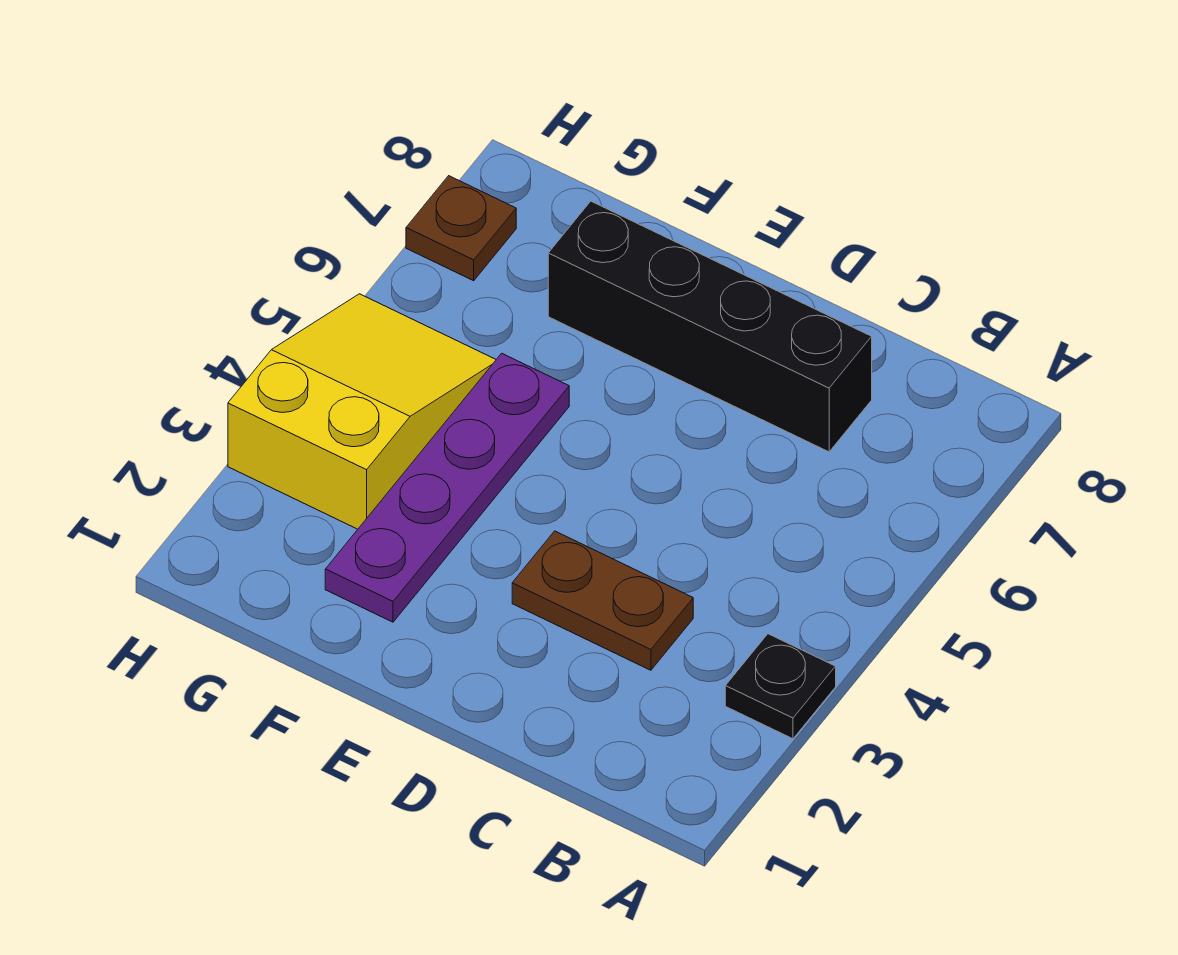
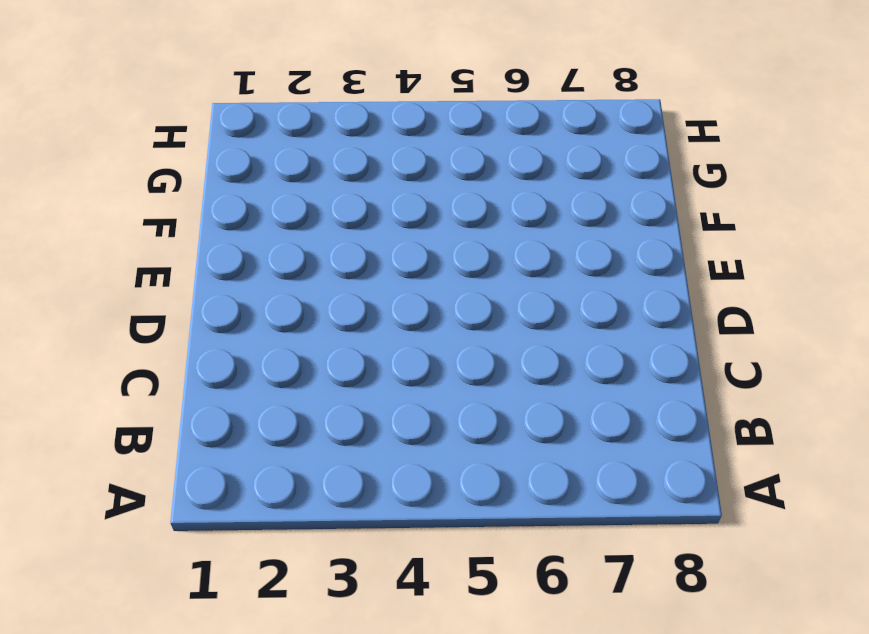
none -> black 1x1 plate [725,634,836,739]
none -> brown 1x2 plate [512,531,693,670]

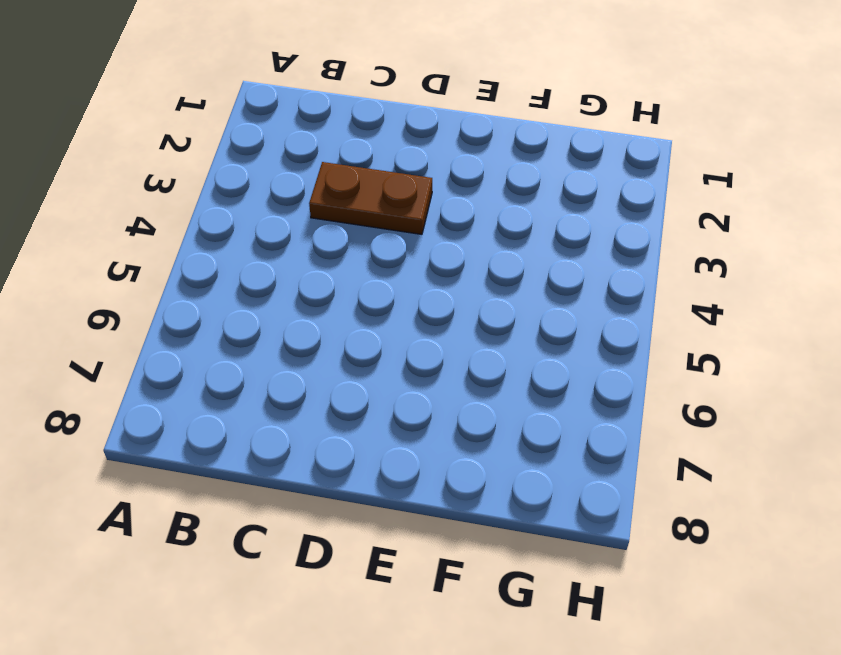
none -> black 1x1 plate [725,634,836,739]
none -> black 1x4 brick [548,201,872,452]

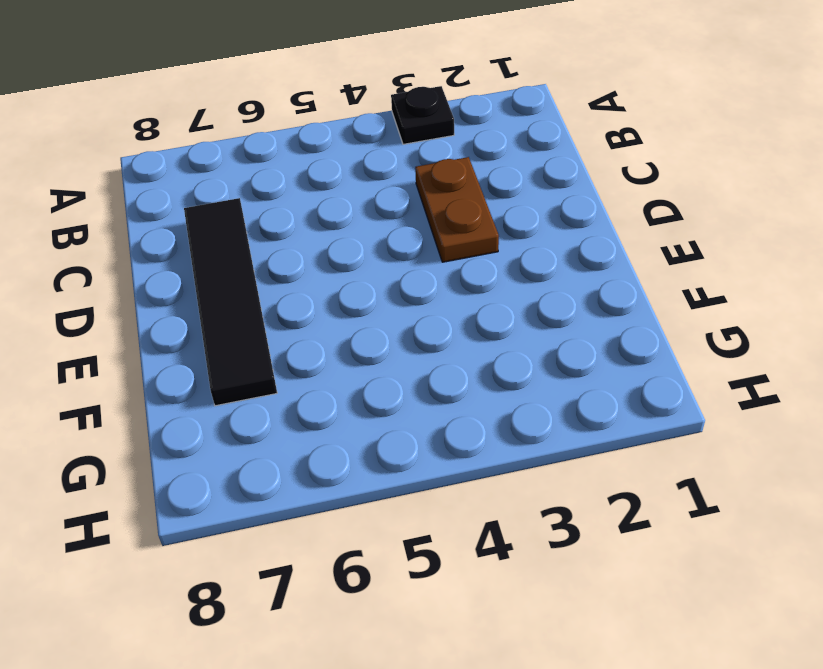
black 1x4 tile [184,198,277,406] -> black 1x4 brick [548,201,872,452]
none -> purple 1x4 plate [325,353,569,622]
none -> yellow 2x3 slope [228,294,496,529]

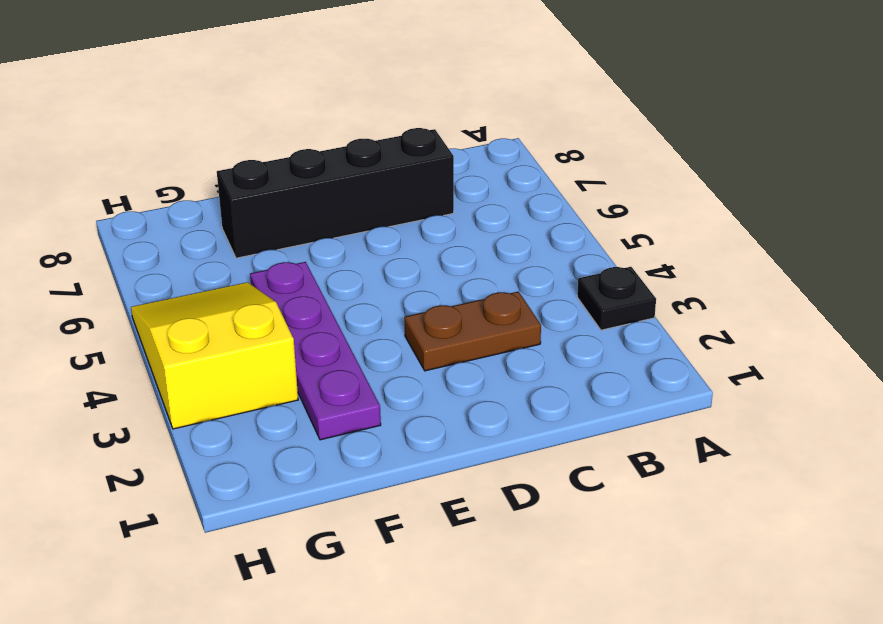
none -> brown 1x1 plate [406,176,516,281]

